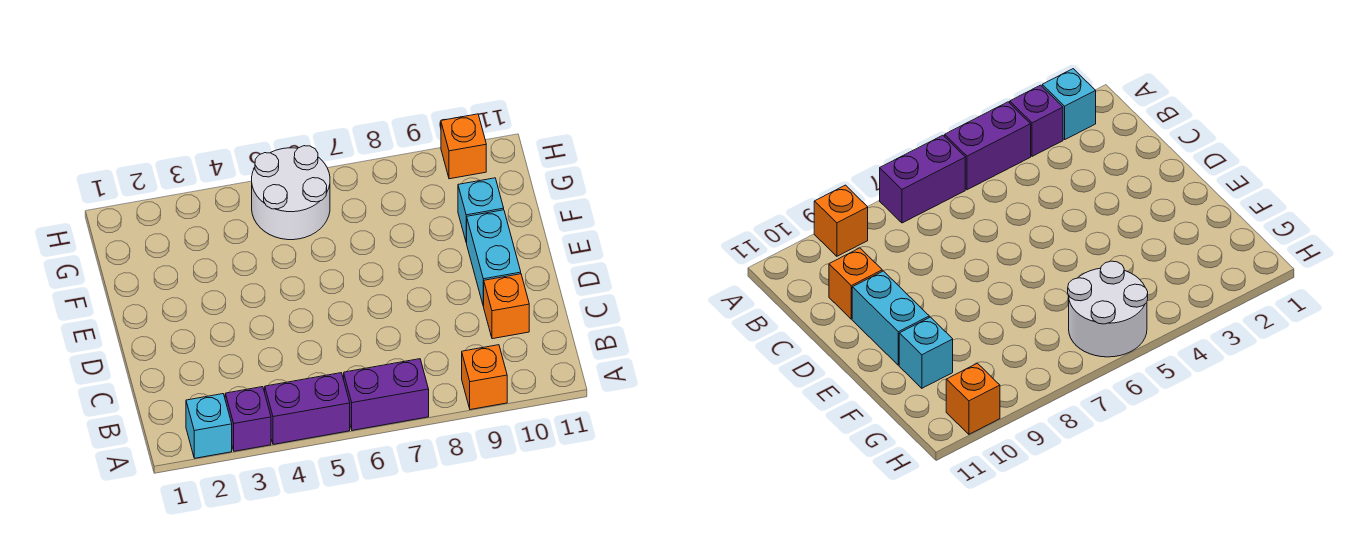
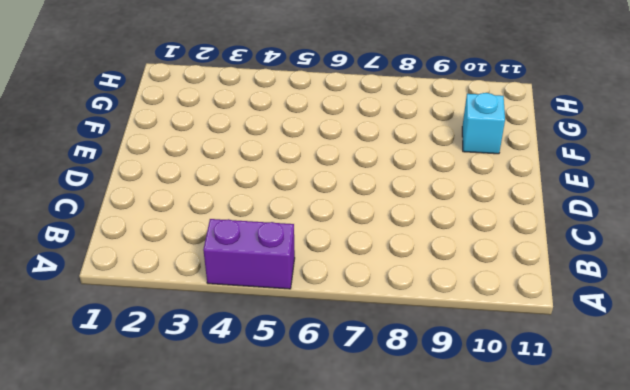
none -> cyan 1x1 brick [186,394,232,458]
none -> purple 1x1 brick [225,387,271,451]

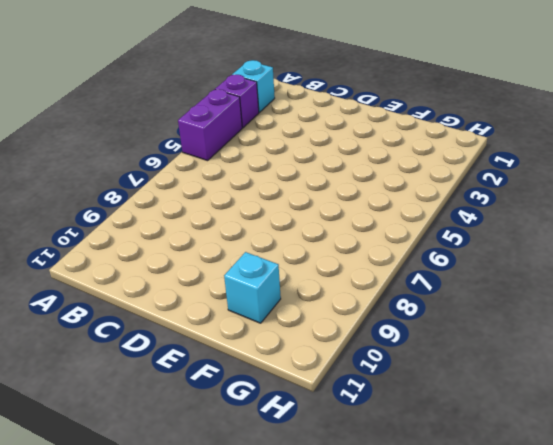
none -> purple 1x2 brick [344,359,429,430]
none -> orange 1x1 brick [462,345,507,410]

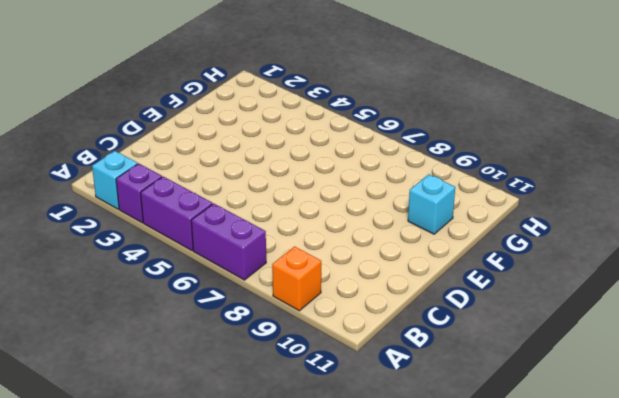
none -> orange 1x1 brick [484,274,529,339]
none -> cyan 1x2 brick [466,210,521,306]

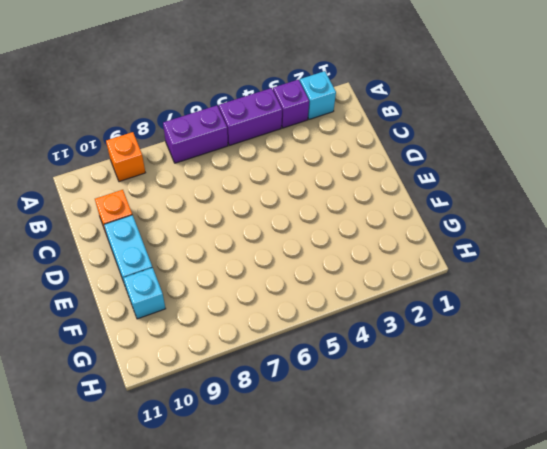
none -> white 2x2 round brick [252,146,330,240]
none -> orange 1x1 brick [441,114,486,179]

